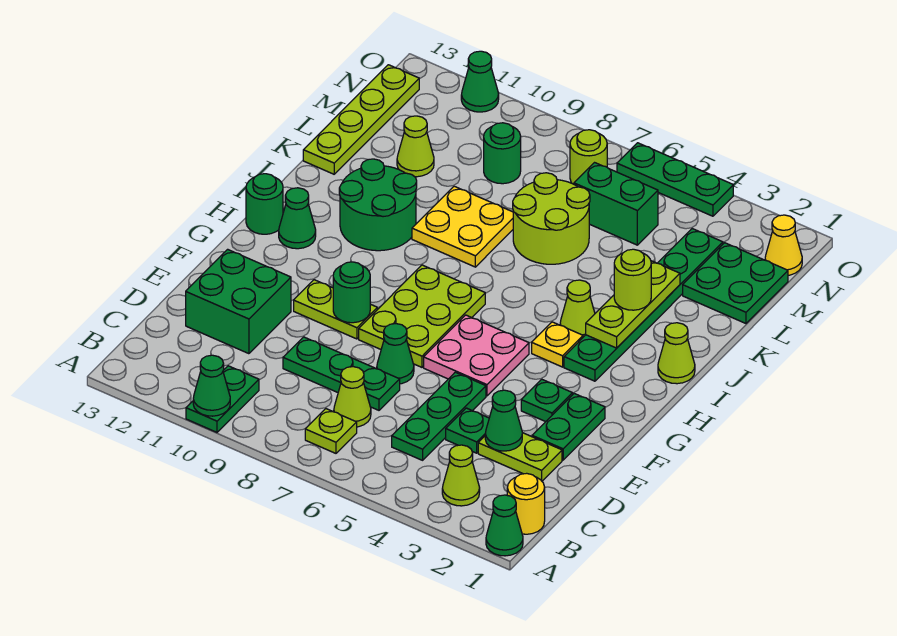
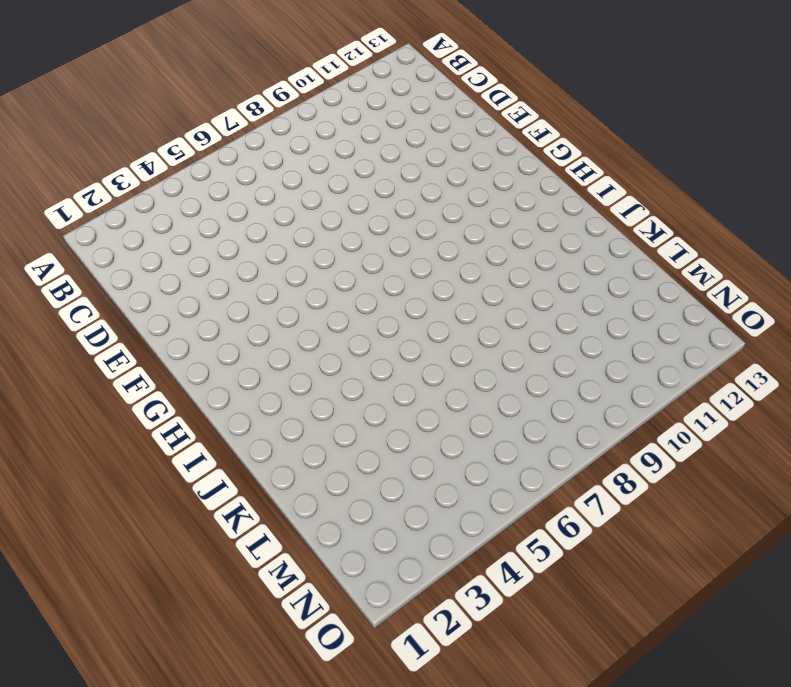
none -> green 1x1 cone [486,495,523,556]
none -> green 1x2 plate [186,366,259,432]
none -> yellow 1x1 round brick [507,473,545,534]
none -> lime 1x1 cone [442,445,480,506]

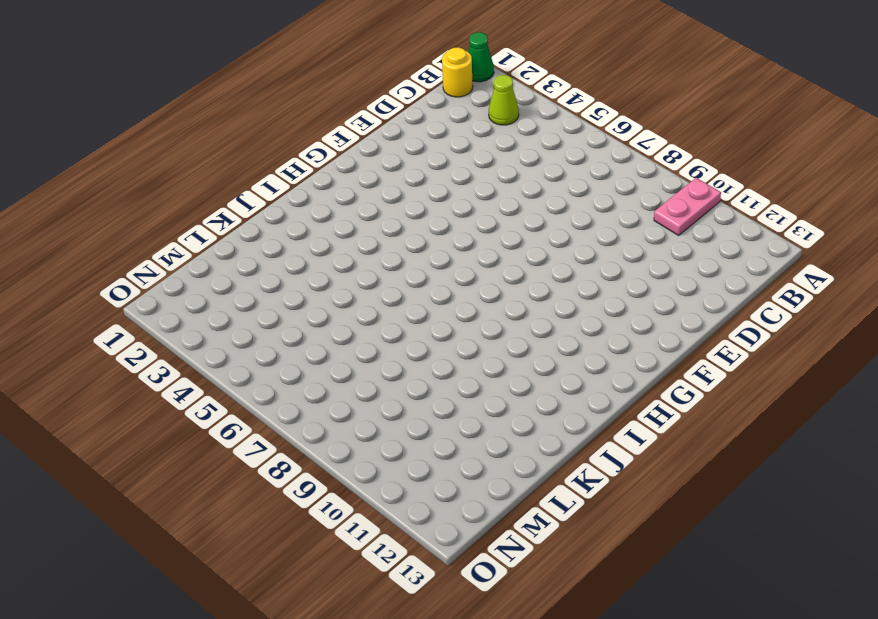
pink 1x2 plate [654,178,721,235] -> green 1x2 plate [186,366,259,432]
none -> lime 1x1 plate [305,409,357,453]
none -> green 1x3 plate [392,372,486,460]
none -> lime 1x1 cone [334,367,371,427]
none -> lime 1x2 plate [478,433,562,481]

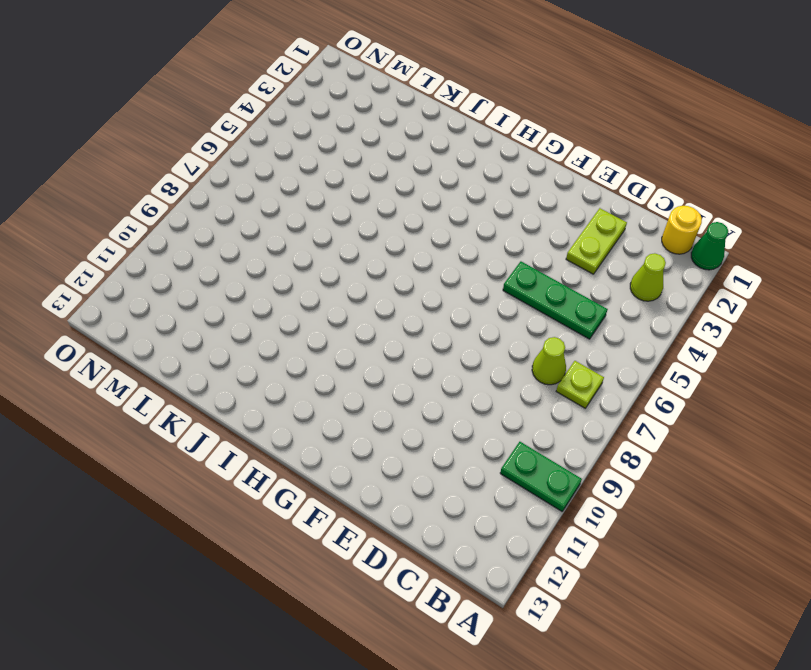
none -> green 1x1 plate [446,408,489,453]
none -> green 1x3 plate [283,337,400,410]
none -> green 2x2 brick [186,249,291,354]
none -> green 1x2 plate [532,394,605,460]

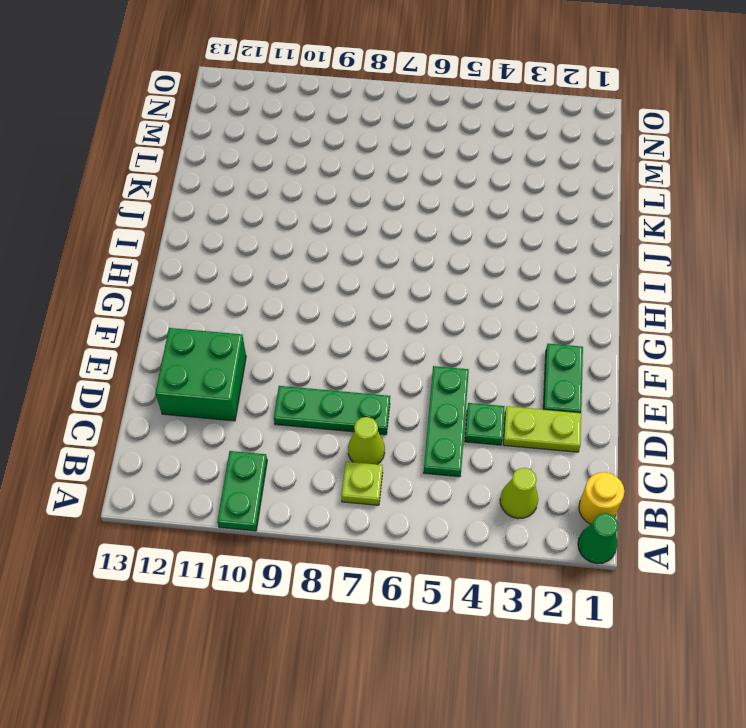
none -> green 1x1 cone [377,324,414,384]
none -> green 1x1 plate [521,379,573,422]
none -> pink 2x2 plate [424,315,529,396]
none -> lime 2x3 plate [359,265,485,367]

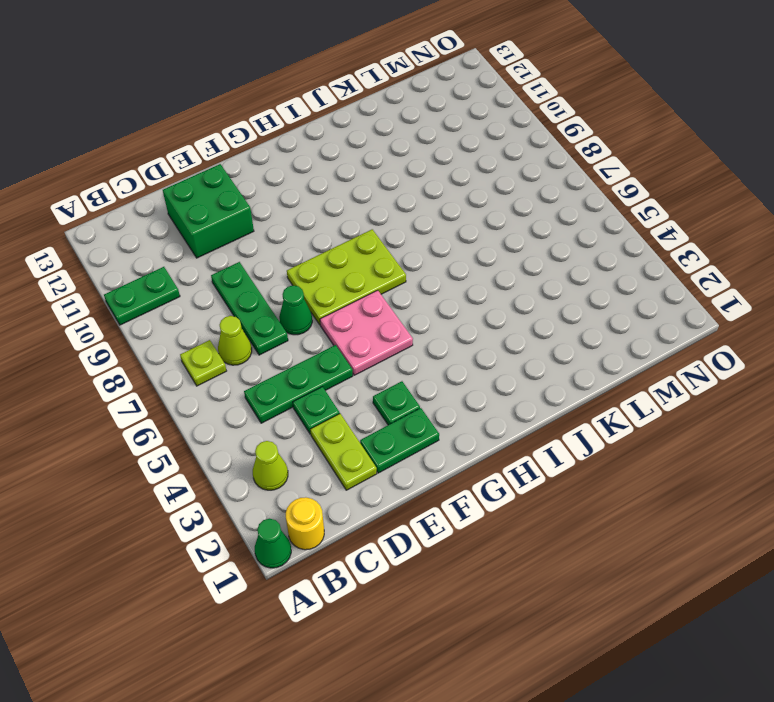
none -> lime 1x2 plate [294,280,377,339]
none -> green 1x6 plate [564,229,723,381]
none -> yellow 1x1 plate [532,322,583,367]
none -> green 1x1 cone [279,188,316,249]

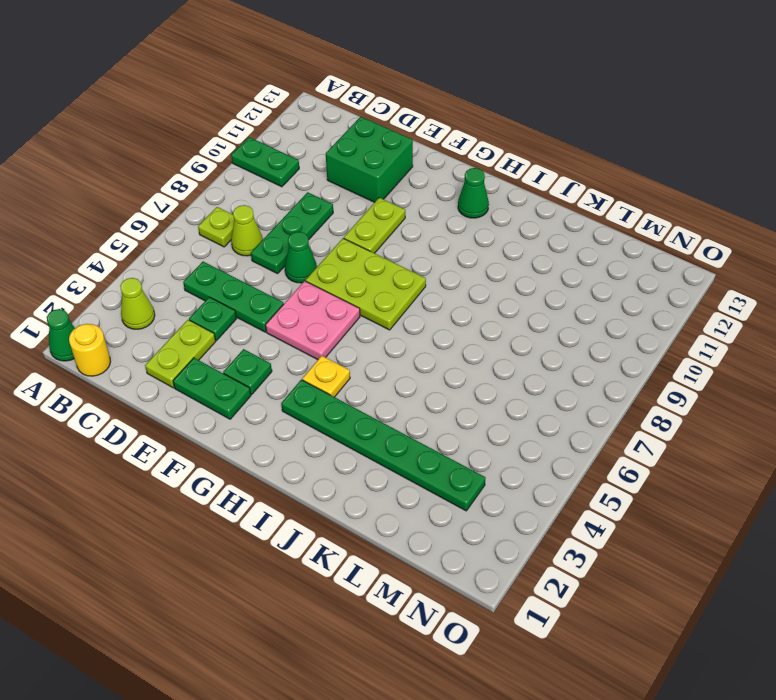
none -> green 1x1 round brick [246,174,283,234]
none -> lime 1x1 cone [658,323,695,384]
none -> lime 1x1 cone [560,280,595,337]
none -> green 2x2 round brick [339,159,417,251]

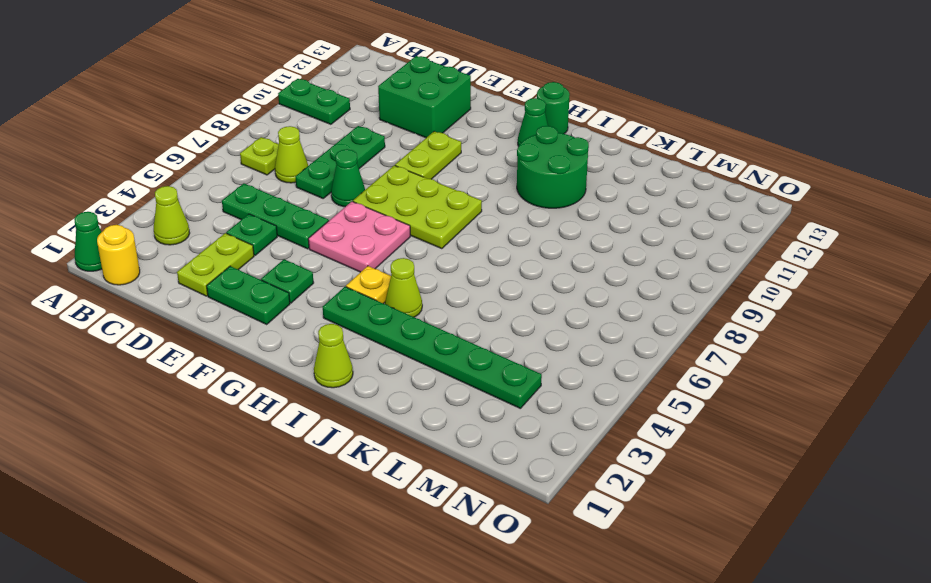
none -> yellow 2x2 plate [412,186,513,267]
none -> lime 2x2 round brick [513,173,590,264]
none -> lime 1x4 plate [303,65,419,174]
none -> green 2x2 plate [683,243,788,323]

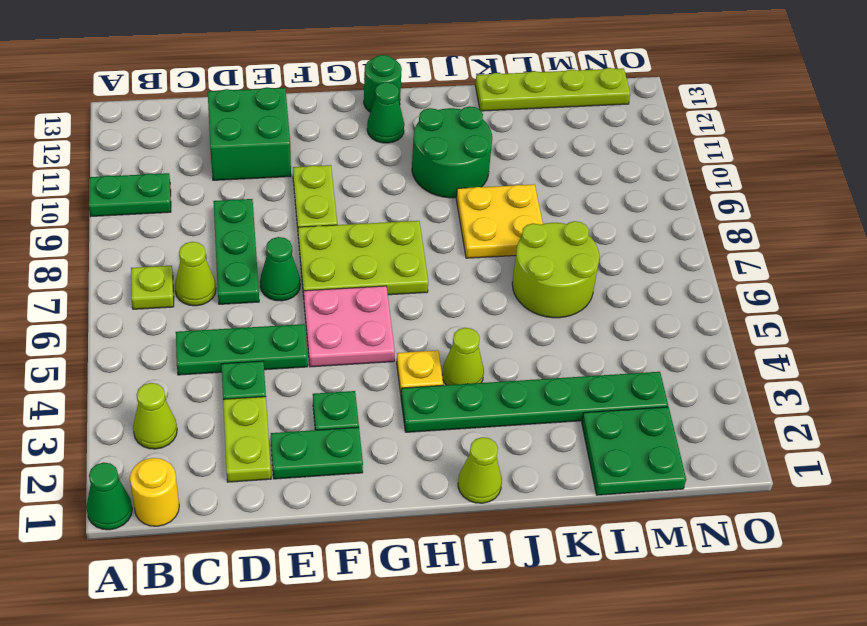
none -> lime 1x1 cone [397,116,434,177]
none -> green 1x2 brick [574,163,658,245]
none -> green 1x1 round brick [484,123,521,184]
none -> yellow 1x1 cone [765,215,802,275]

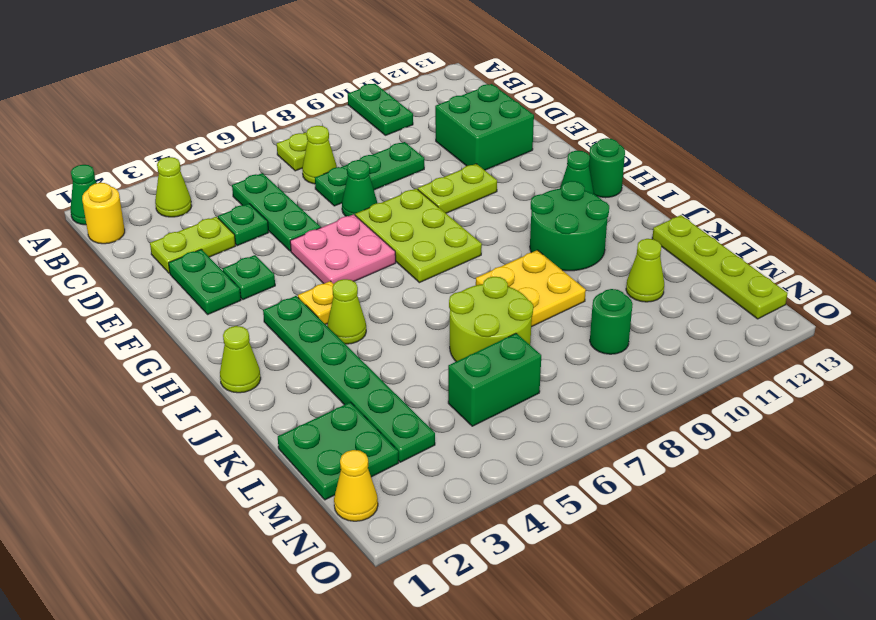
none -> lime 1x1 round brick [570,130,607,184]
none -> green 1x3 plate [617,143,733,216]
none -> green 1x1 cone [461,51,499,112]
none -> green 1x1 cone [193,355,230,416]

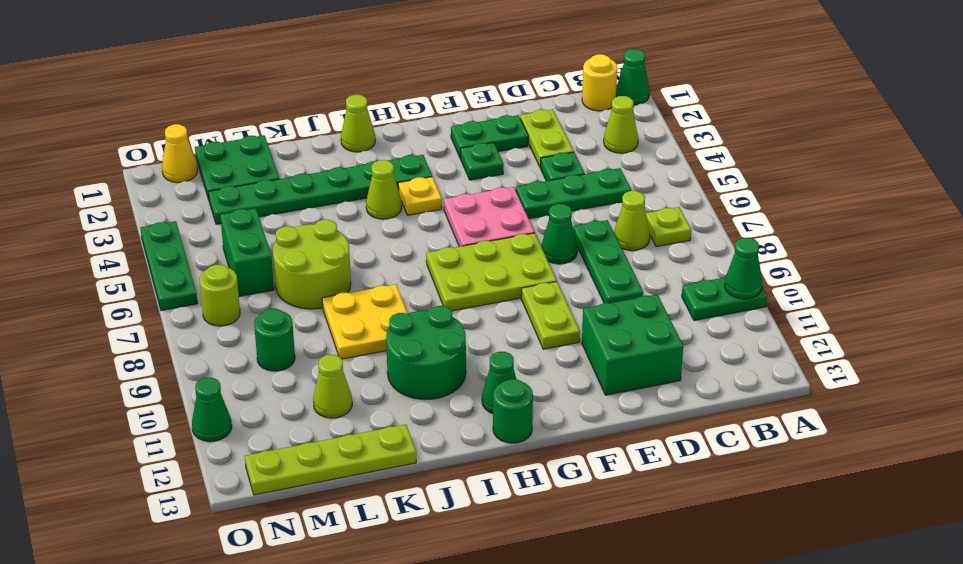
none -> green 1x1 cone [485,390,522,451]
none -> green 1x1 round brick [333,262,370,323]
none -> lime 1x3 plate [586,261,680,348]
none -> lime 1x1 round brick [614,249,651,310]

